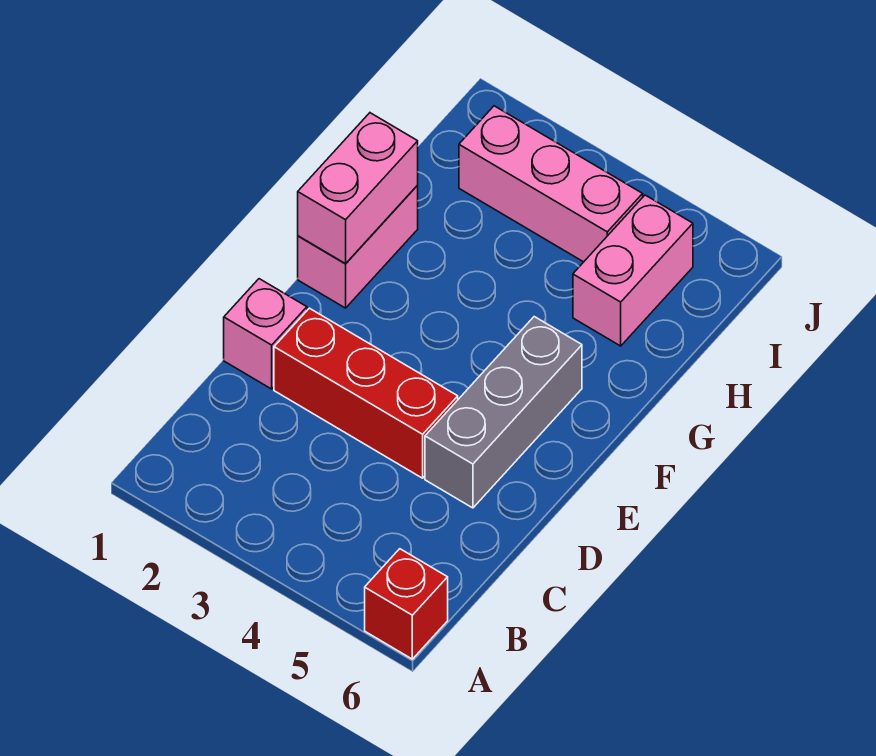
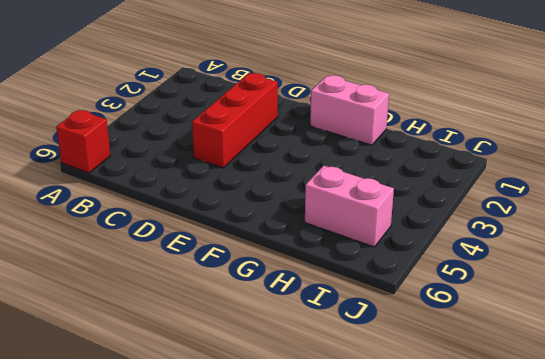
none -> pink 1x1 brick [224,279,307,389]
none -> grey 1x3 brick [425,317,582,508]

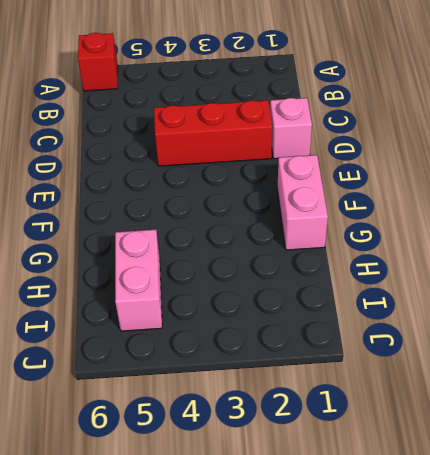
none -> grey 1x3 brick [425,317,582,508]
none -> pink 1x3 brick [459,106,643,262]

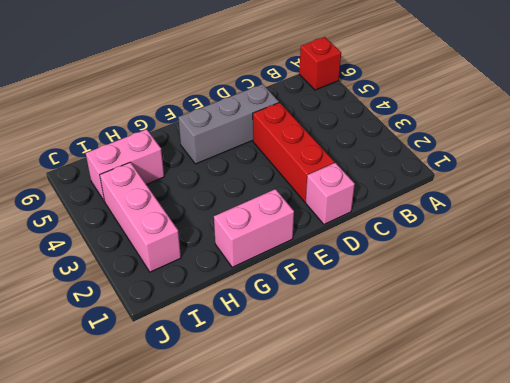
none -> pink 1x2 brick [298,113,418,264]

